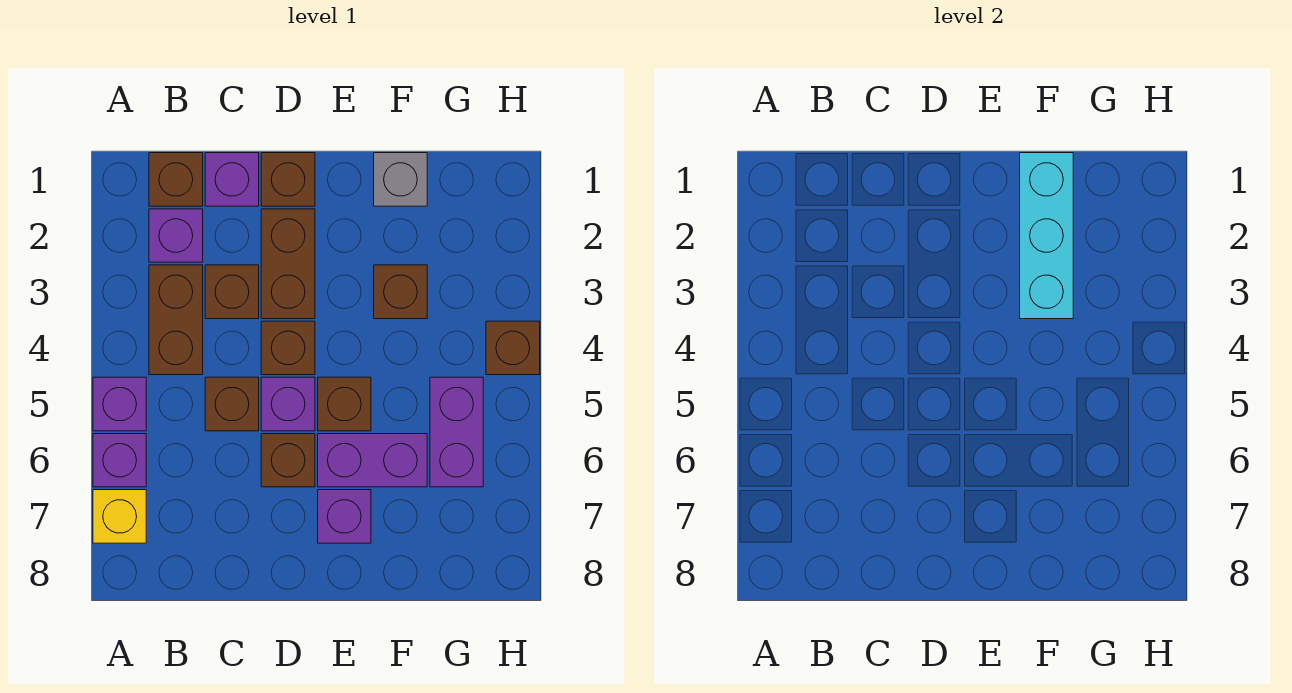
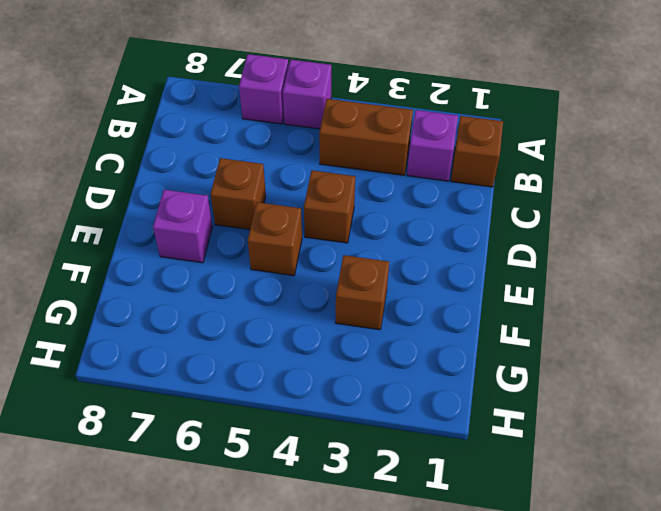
none -> yellow 1x1 brick [93,490,146,543]
none -> purple 1x1 brick [205,153,259,206]
none -> brown 1x1 brick [205,265,259,319]

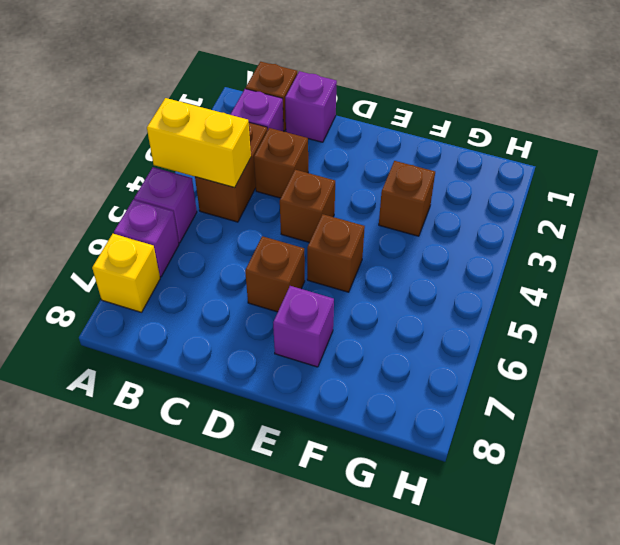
yellow 1x2 brick [147,98,251,188] -> none
none -> brown 1x1 brick [205,377,259,431]
none -> brown 1x1 brick [261,153,315,206]
none -> brown 1x2 brick [261,209,315,319]

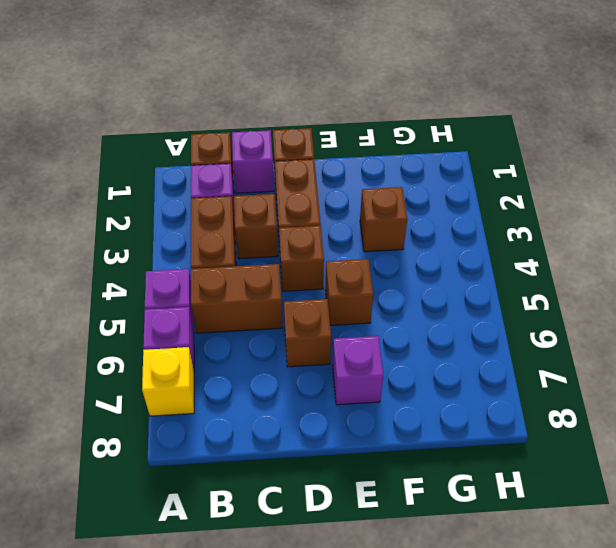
brown 1x2 brick [191,264,283,333] -> brown 1x1 brick [205,377,259,431]
none -> purple 1x1 brick [261,377,315,431]
none -> purple 1x2 brick [318,434,427,487]
none -> grey 1x1 brick [374,153,427,206]

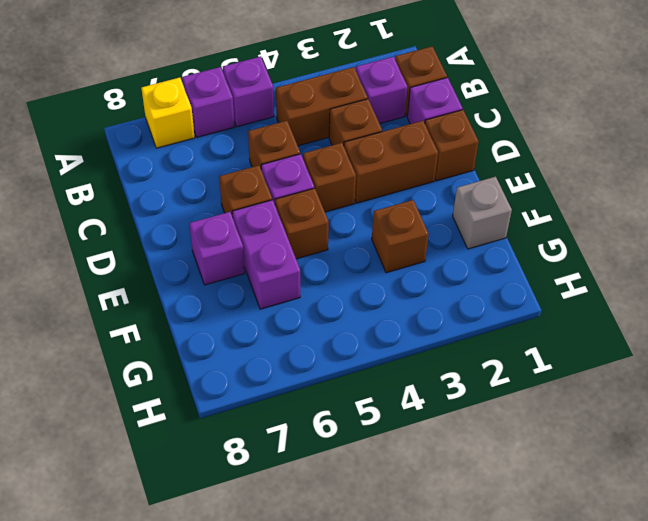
none -> purple 1x2 brick [430,377,483,487]
none -> brown 1x1 brick [486,321,540,375]
none -> cyan 1x3 brick [1020,153,1073,319]

